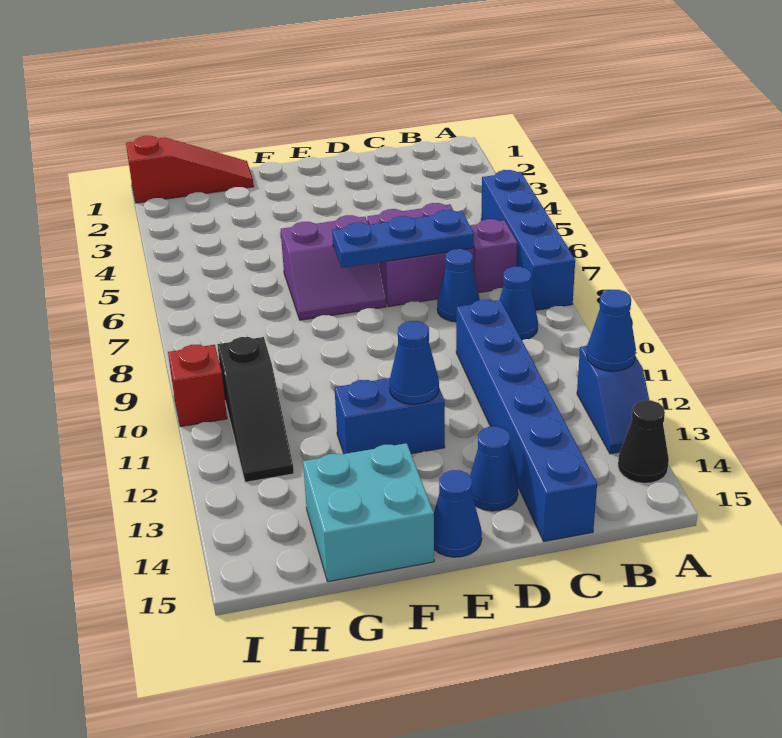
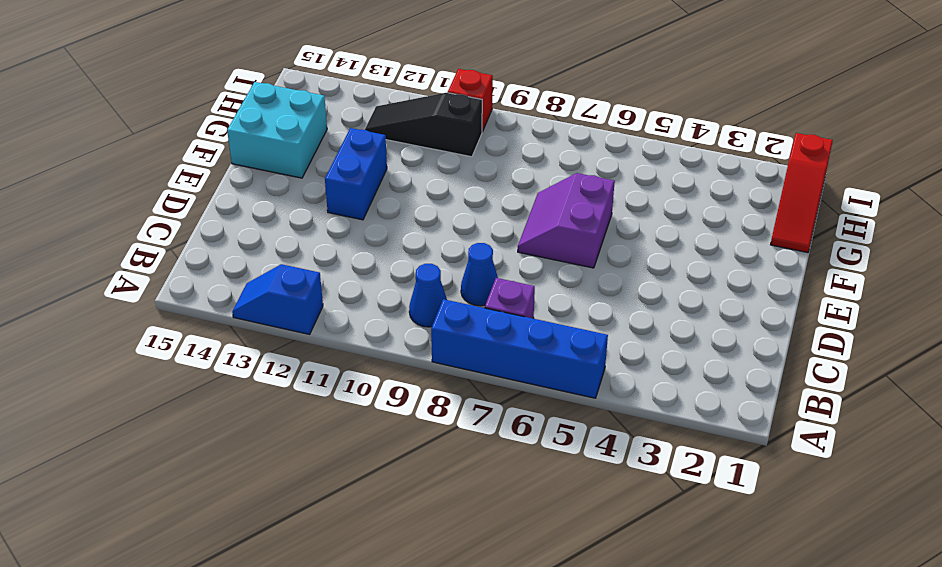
none -> black 1x1 cone [618,400,669,483]
none -> purple 2x2 brick [367,203,474,307]
none -> blue 1x6 brick [456,300,597,541]

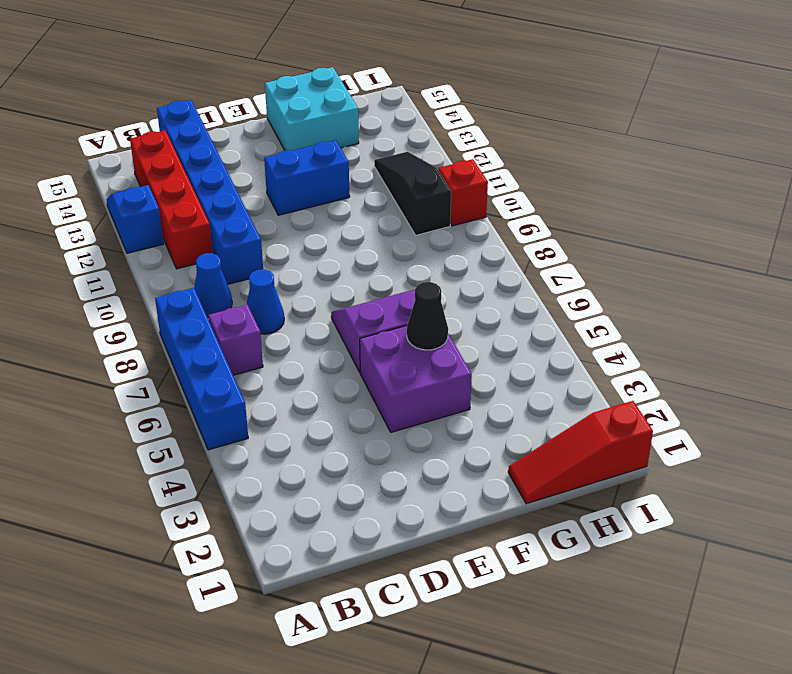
red 1x4 brick [130,130,212,269] -> none
purple 2x2 brick [360,326,472,432] -> purple 2x2 brick moved to [367,203,474,307]
black 1x1 cone [407,282,448,350] -> black 1x1 cone moved to [618,400,669,483]
none -> blue 1x1 cone [470,427,518,511]
none -> blue 1x1 cone [434,470,482,557]
none -> blue 1x1 cone [587,290,636,371]

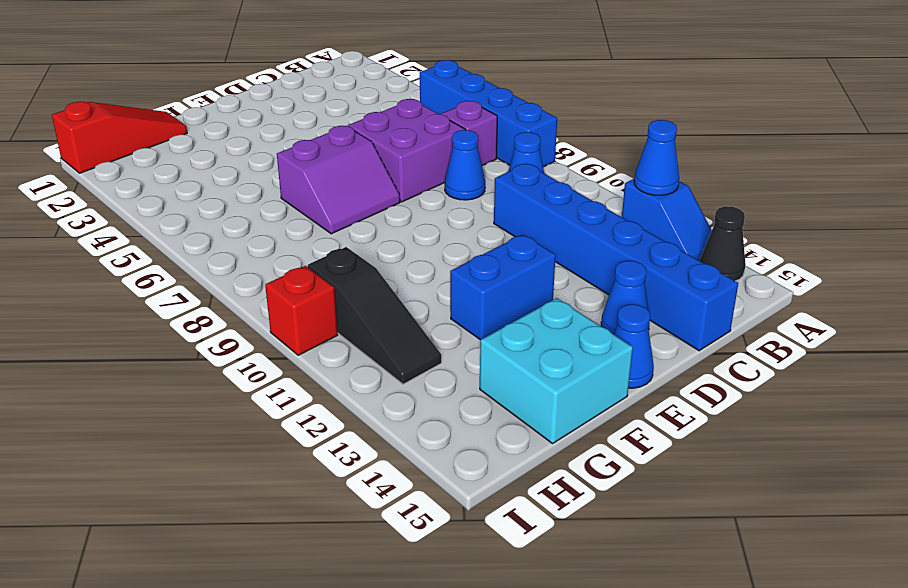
none -> blue 1x3 plate [332,210,474,268]
none -> blue 1x1 cone [390,321,439,404]

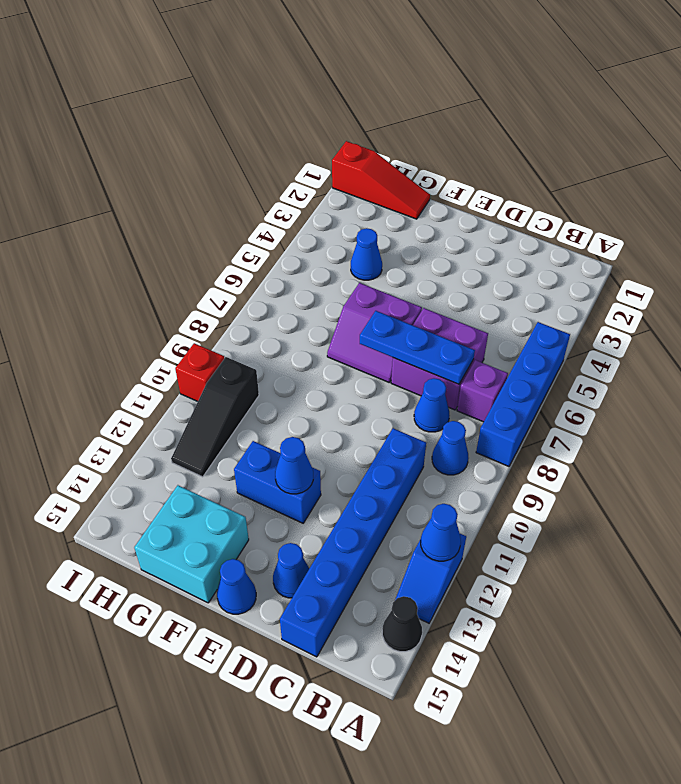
blue 1x1 cone [351,228,382,280] -> none

